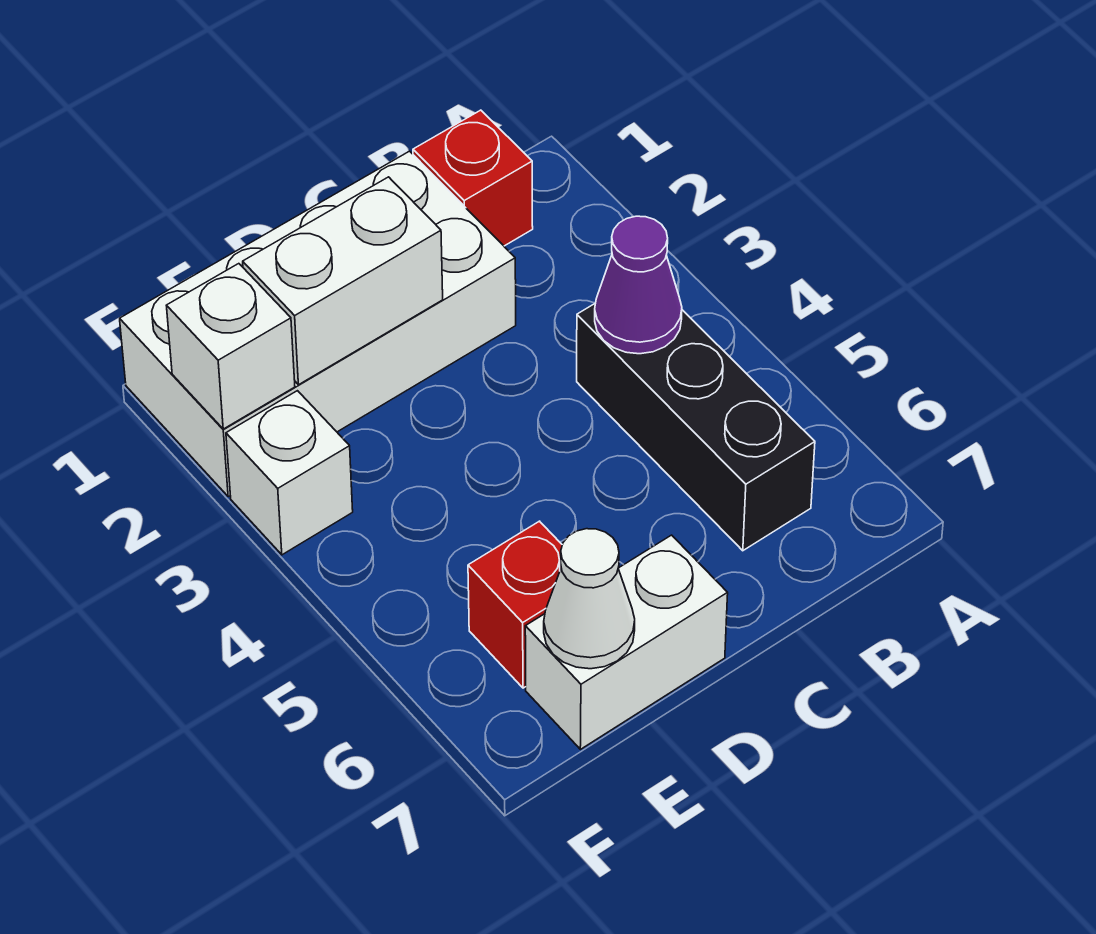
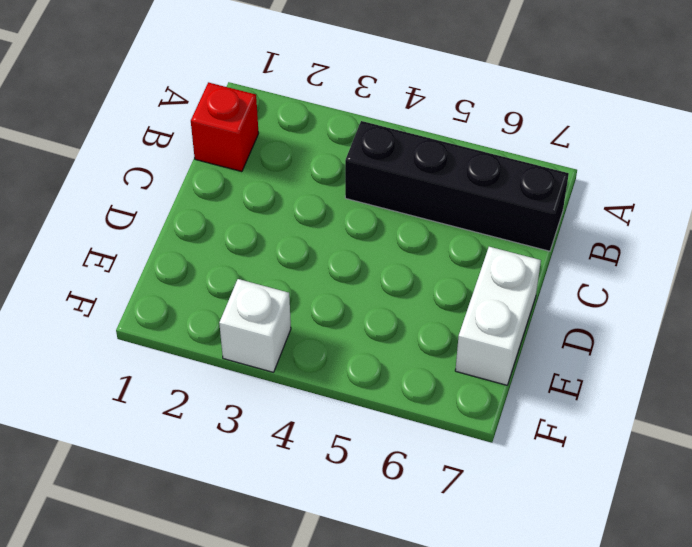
black 1x4 brick [345,121,569,251] -> black 1x3 brick [577,304,815,551]
none -> white 2x4 brick [120,151,516,496]
none -> red 1x1 brick [468,521,562,688]

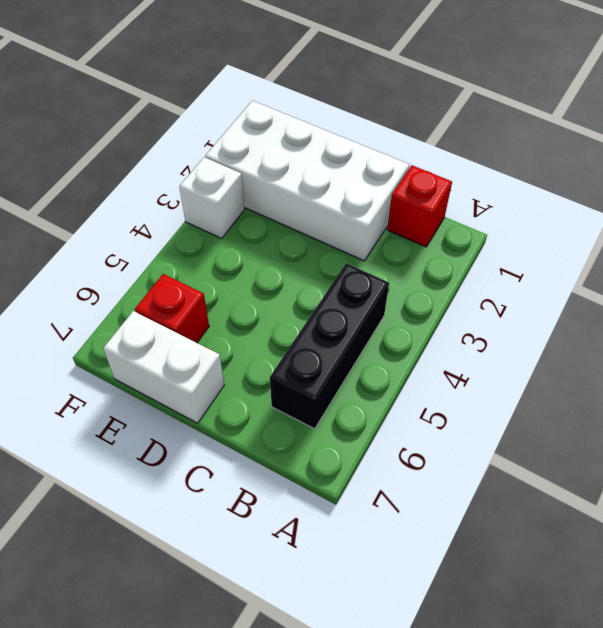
none -> purple 1x1 cone [595,216,682,354]
none -> white 1x2 brick [243,177,443,385]

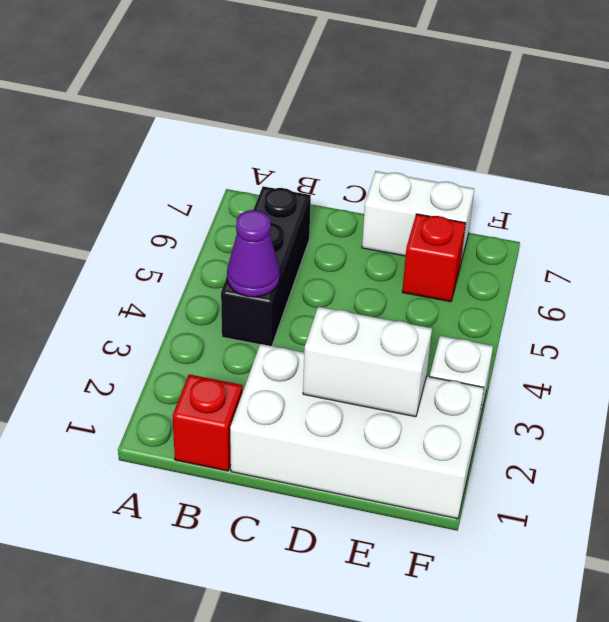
none -> white 1x1 cone [544,529,635,669]
none -> white 1x1 brick [166,264,295,429]

